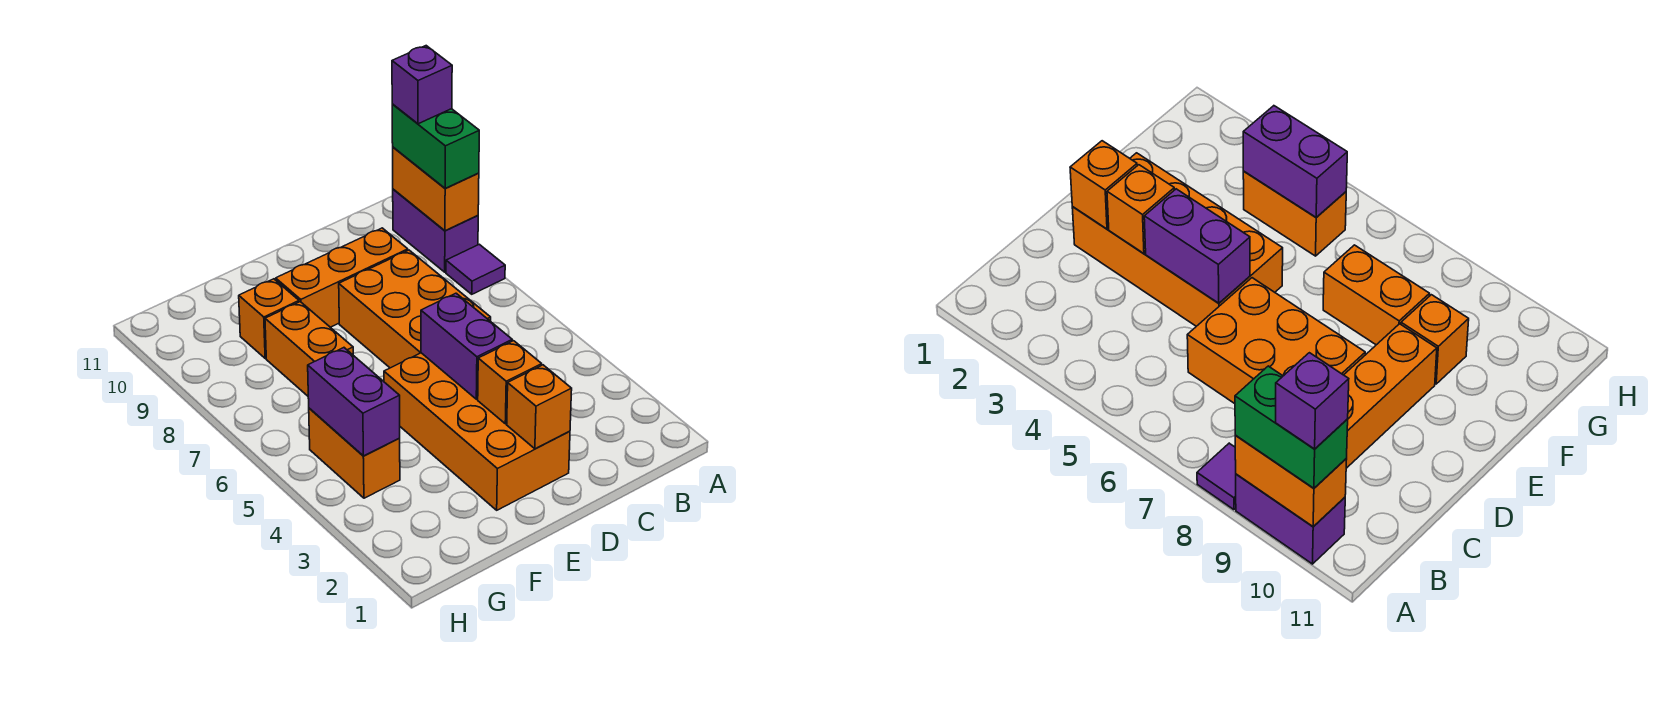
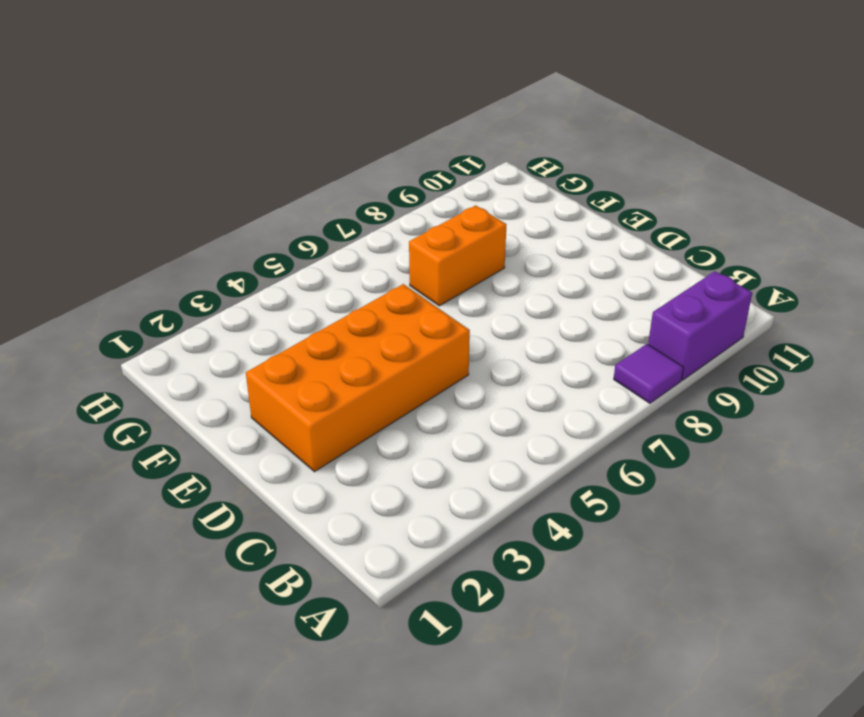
none -> orange 2x3 brick [339,250,491,368]
none -> orange 1x3 brick [276,228,408,327]
none -> orange 1x1 brick [239,279,299,358]

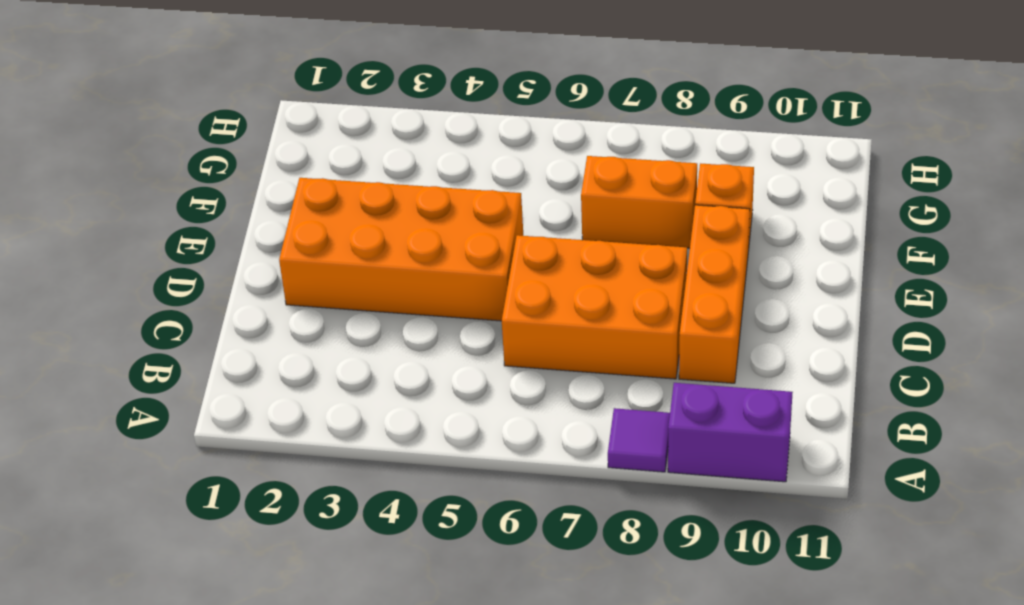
none -> orange 1x2 brick [309,408,400,498]
none -> orange 1x2 brick [393,147,479,231]
none -> orange 1x1 brick [507,365,572,449]

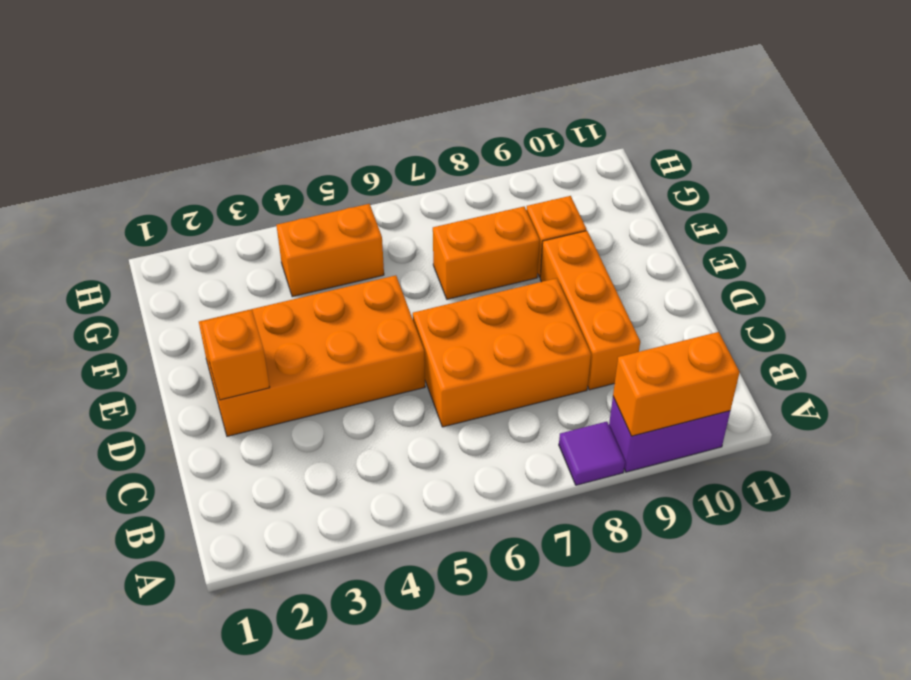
none -> orange 1x1 brick [478,341,542,424]
none -> purple 1x2 brick [421,293,512,399]
none -> purple 1x2 brick [308,348,400,456]

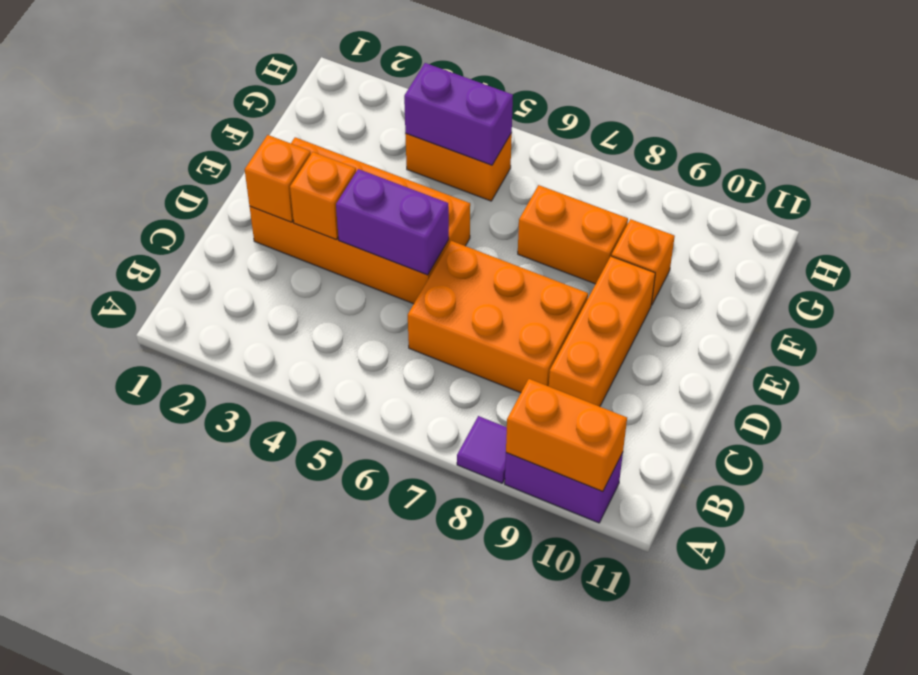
none -> green 1x2 brick [392,104,479,188]
none -> purple 1x1 brick [392,46,452,124]

